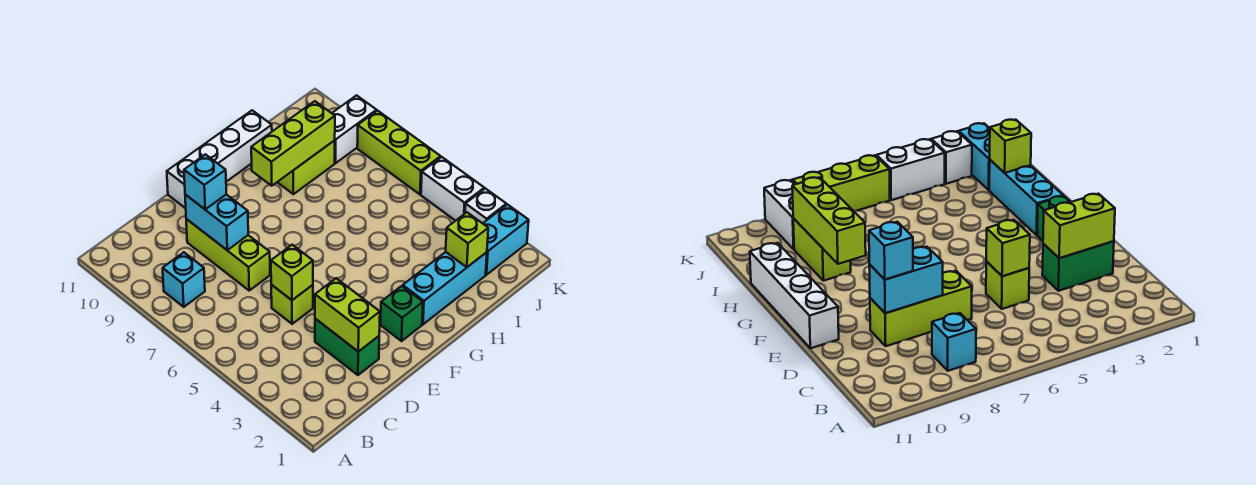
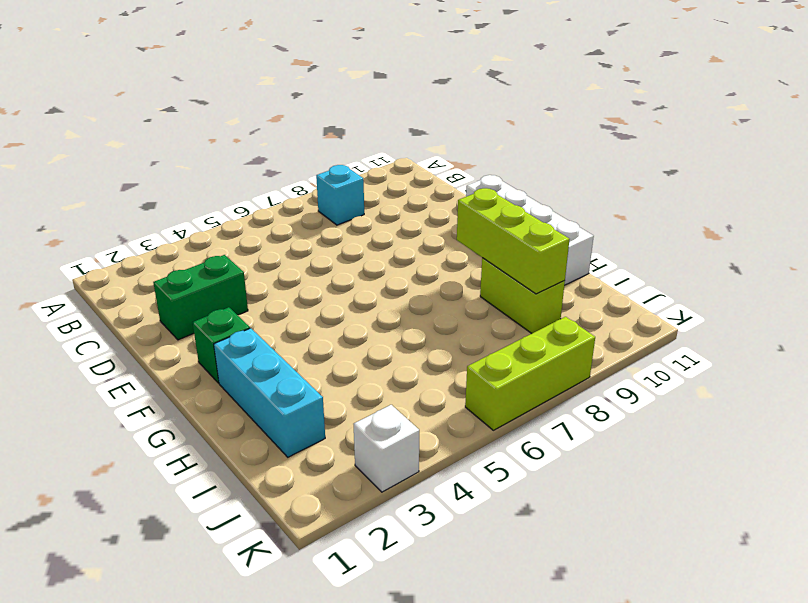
none -> lime 1x1 brick [271,285,313,324]
none -> lime 1x3 brick [186,219,270,290]
none -> cyan 1x2 brick [483,205,529,275]

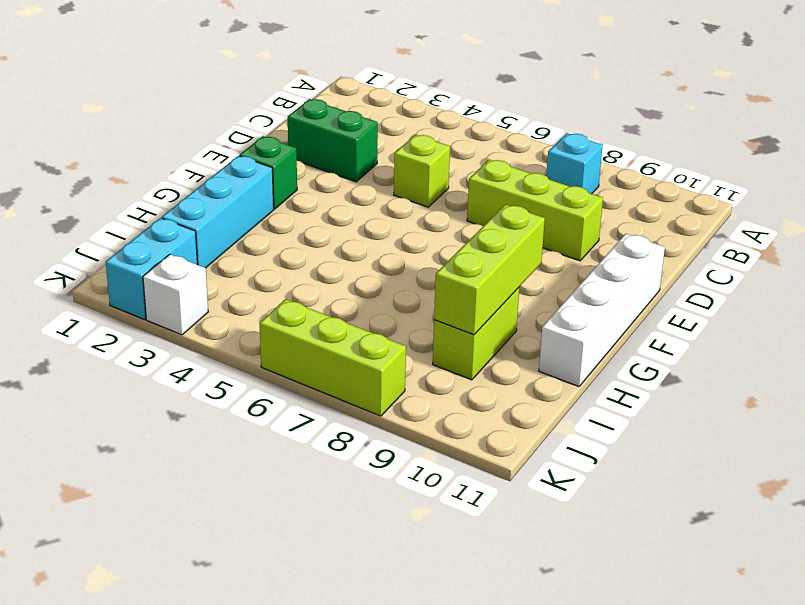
none -> white 1x2 brick [332,95,377,163]
none -> white 1x2 brick [421,157,484,221]
none -> lime 1x2 brick [315,278,380,352]

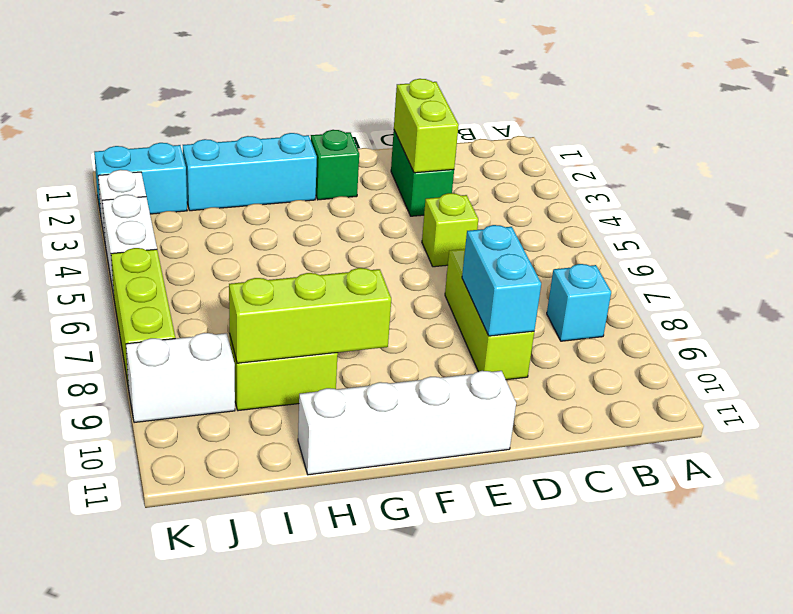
none -> lime 1x1 brick [271,245,313,300]
none -> lime 1x1 brick [446,212,488,267]
none -> cyan 1x1 brick [184,154,226,209]

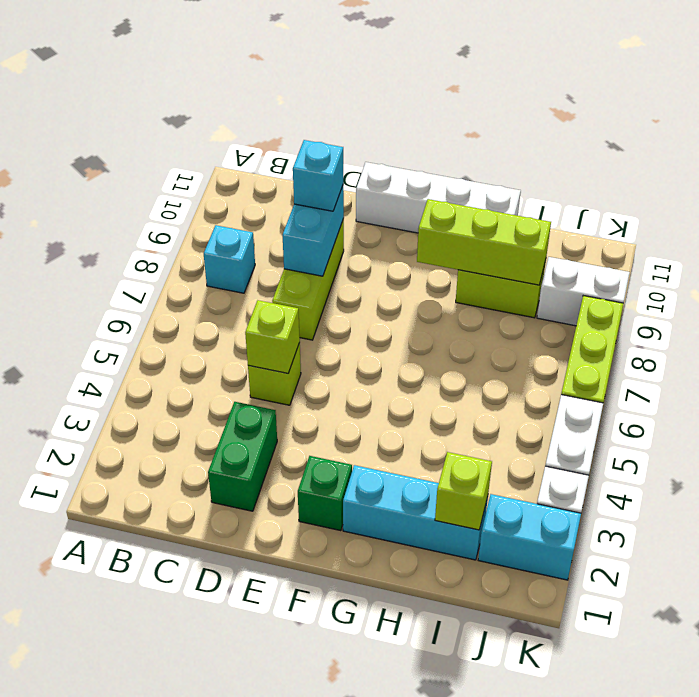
none -> lime 1x2 brick [315,278,380,352]

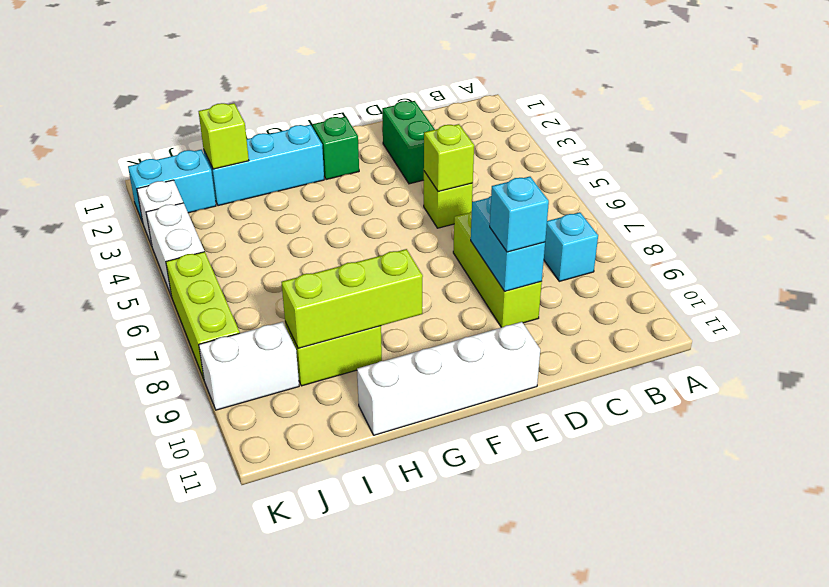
none -> lime 1x2 brick [315,278,380,352]

